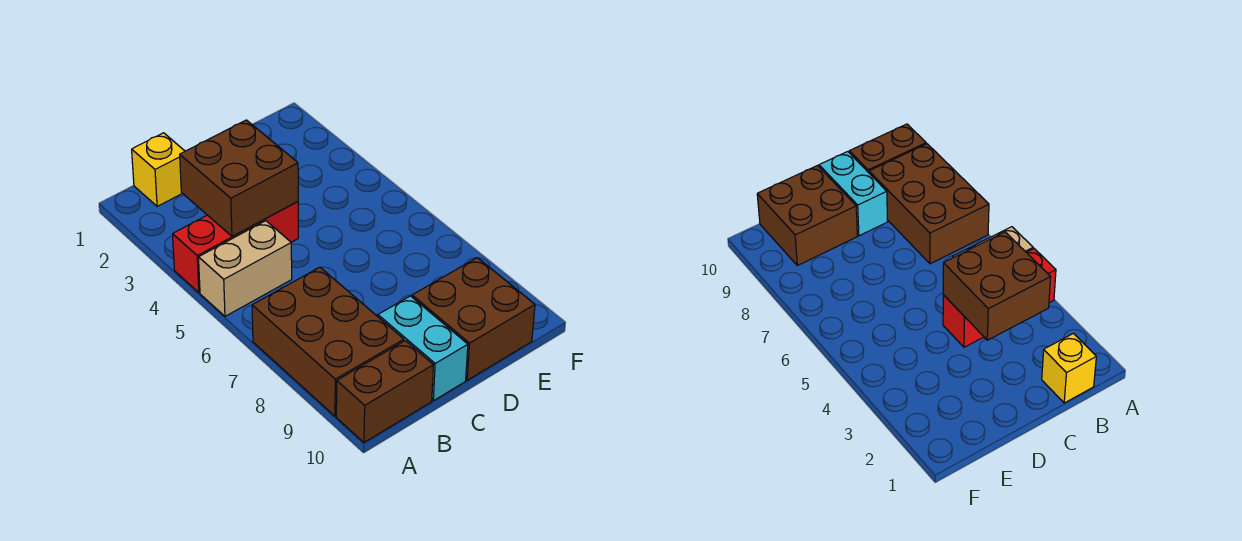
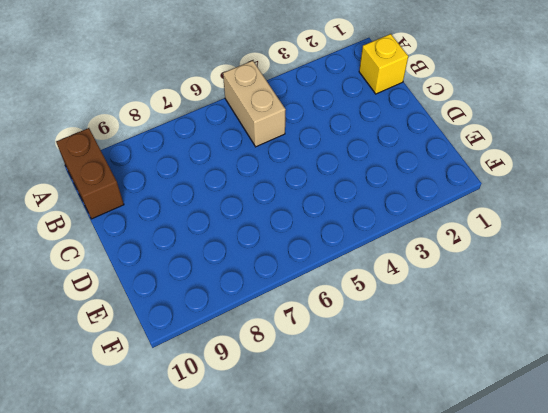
none -> red 1x3 brick [173,202,298,293]
none -> brown 2x3 brick [252,267,404,416]

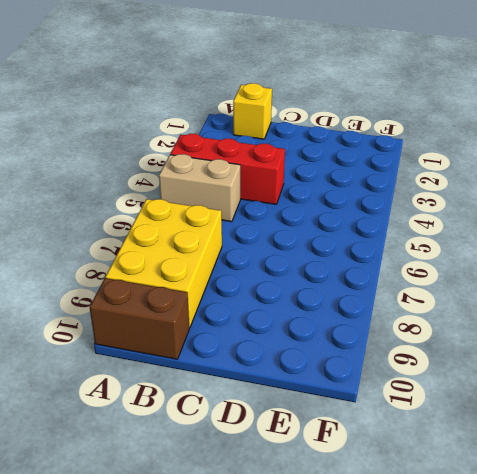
yellow 2x3 brick [106,199,222,328] -> brown 2x3 brick [252,267,404,416]
none -> cyan 1x2 brick [378,296,468,401]
none -> brown 2x2 brick [412,258,535,380]

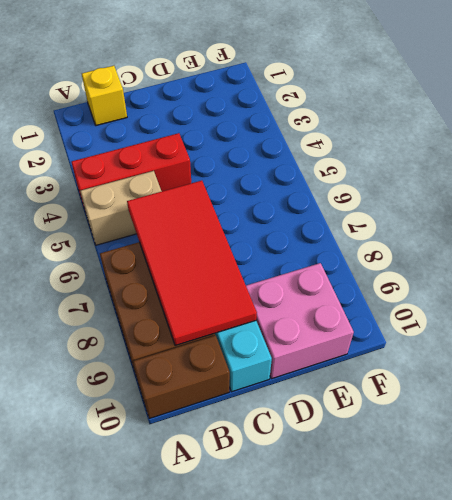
red 2x4 tile [127,181,257,346] -> none
pink 2x2 brick [246,263,354,379] -> brown 2x2 brick [412,258,535,380]
none -> brown 2x2 brick [180,120,298,237]

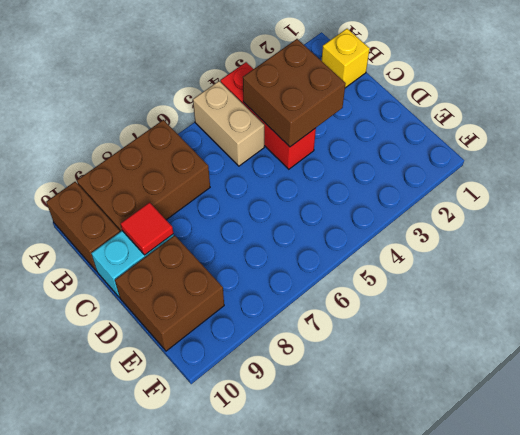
red 1x1 tile [120,202,173,255] -> none

